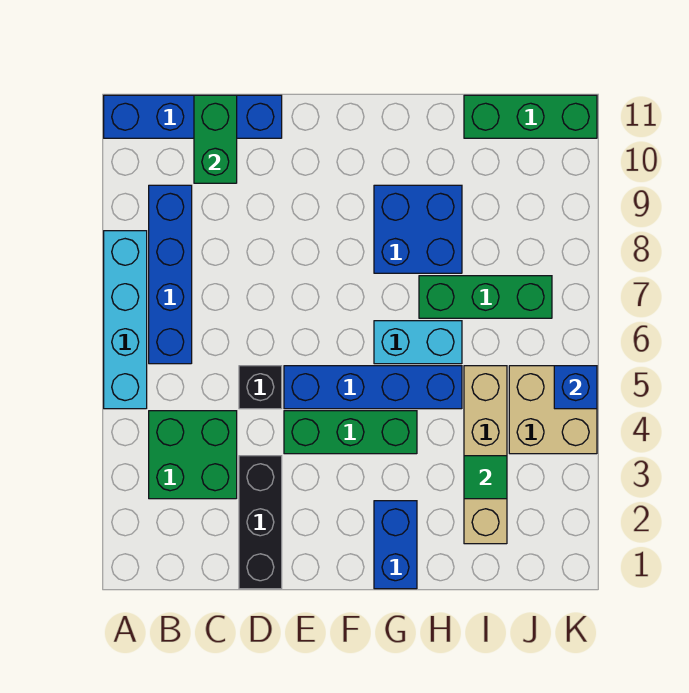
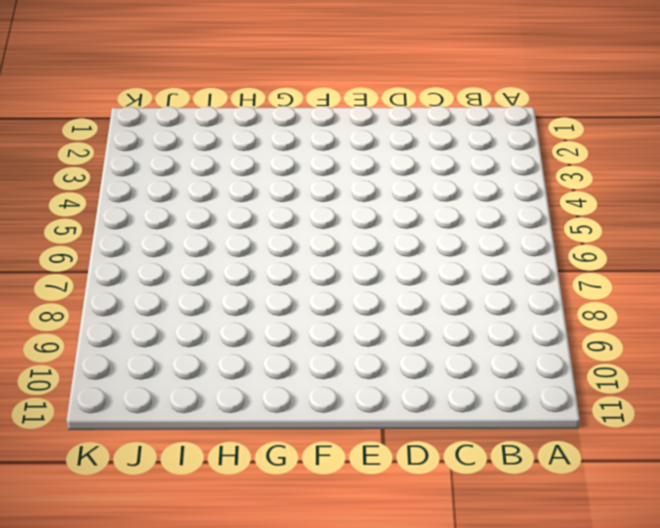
none -> cyan 1x4 brick [104,231,147,409]
none -> blue 1x4 brick [104,95,282,138]
none -> green 2x2 brick [149,411,237,499]

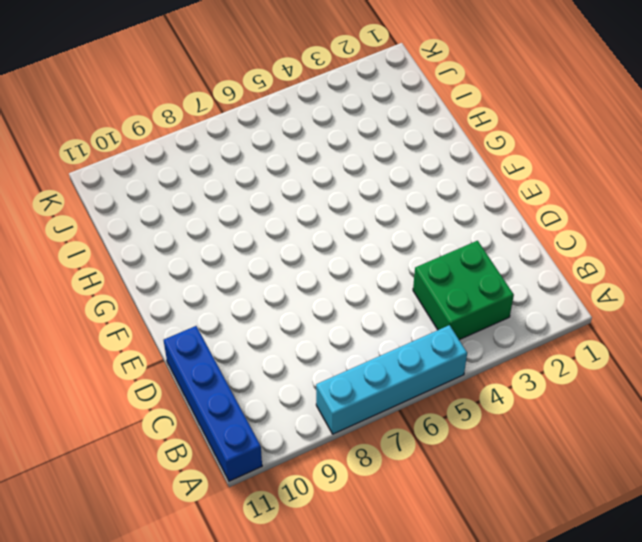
none -> blue 1x4 brick [149,185,192,364]
none -> black 1x3 brick [239,456,282,589]
none -> black 1x1 brick [239,366,282,409]

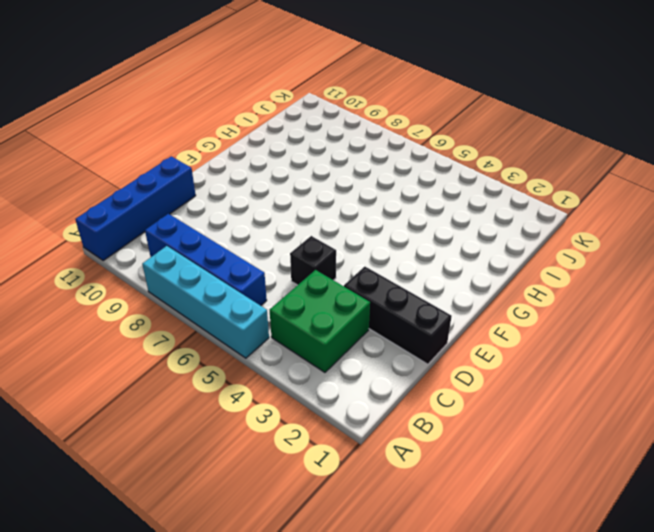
none -> green 1x3 brick [284,411,417,454]
none -> blue 1x4 brick [284,366,462,409]
none -> blue 1x2 brick [374,501,417,589]

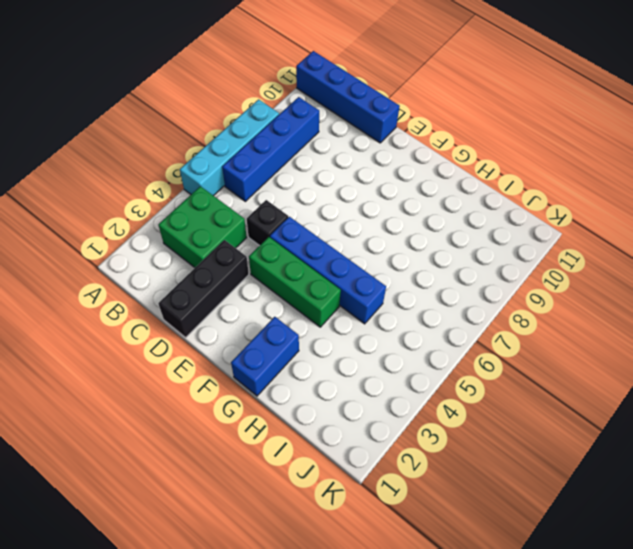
none -> cyan 1x2 brick [374,321,462,364]
none -> blue 2x2 brick [374,185,462,273]
none -> green 1x3 brick [419,276,552,318]

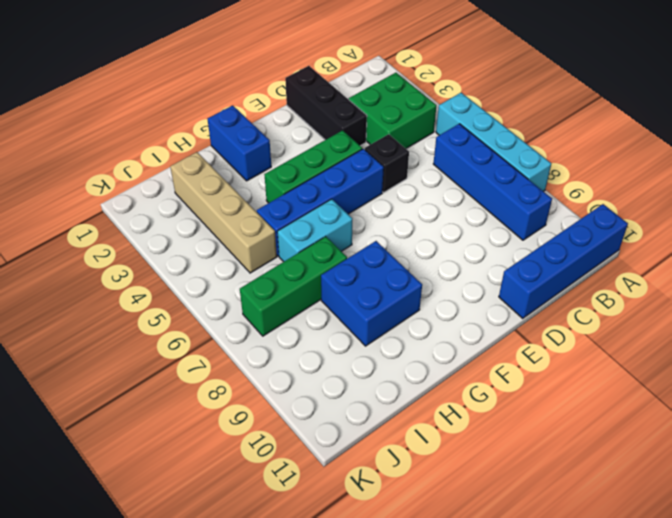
none -> green 1x3 brick [464,95,597,138]
none -> tan 2x2 brick [509,366,597,454]
none -> green 1x2 brick [194,95,237,183]

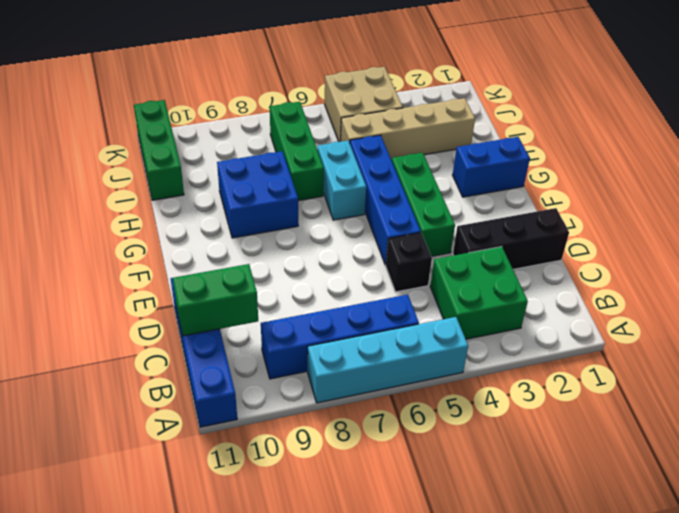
none -> green 1x1 tile [464,456,507,499]
none -> blue 1x1 brick [554,366,597,409]

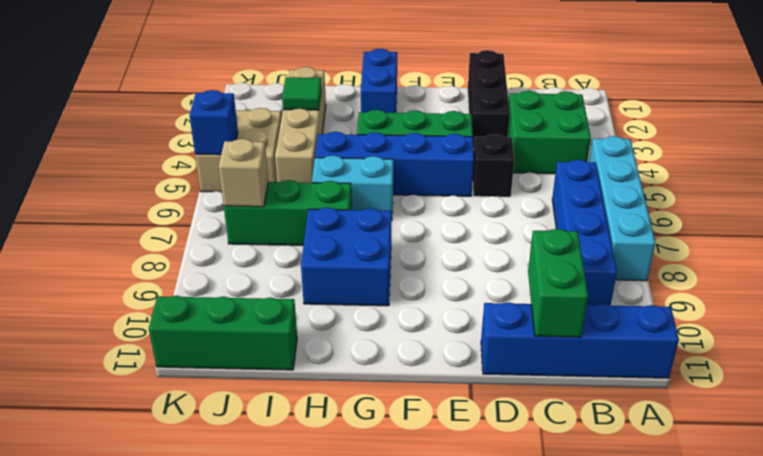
tan 1x1 brick [219,139,268,207] -> none

